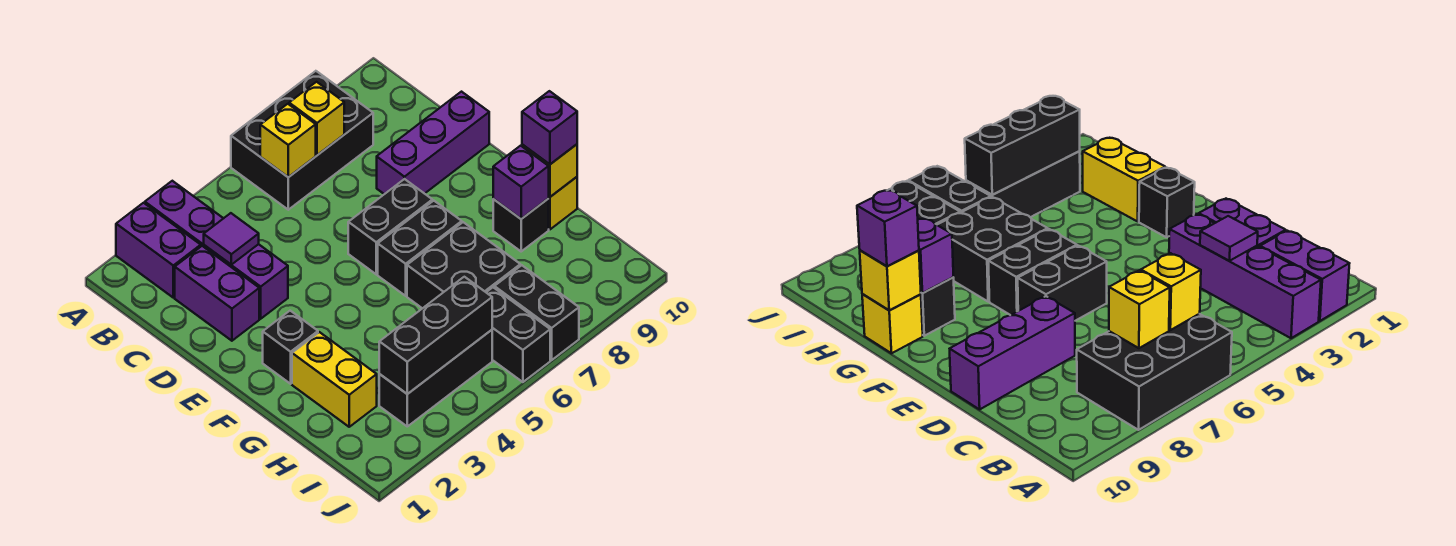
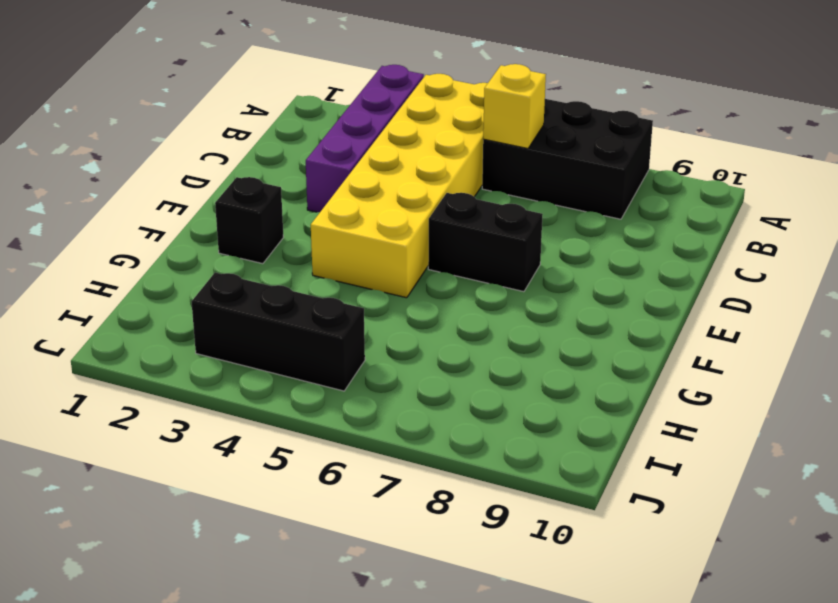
yellow 2x6 brick [311,74,488,298] -> none
none -> purple 1x2 brick [116,203,201,298]
none -> purple 1x2 brick [175,246,259,341]
none -> purple 1x3 brick [377,92,489,194]

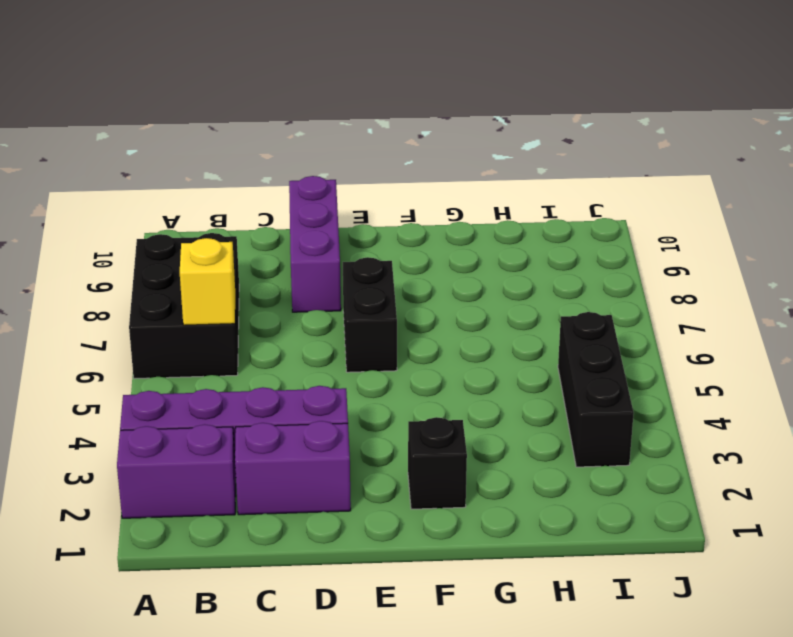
none -> black 1x2 brick [378,201,462,296]
none -> yellow 1x2 brick [292,332,377,427]
none -> black 2x2 brick [407,222,520,308]

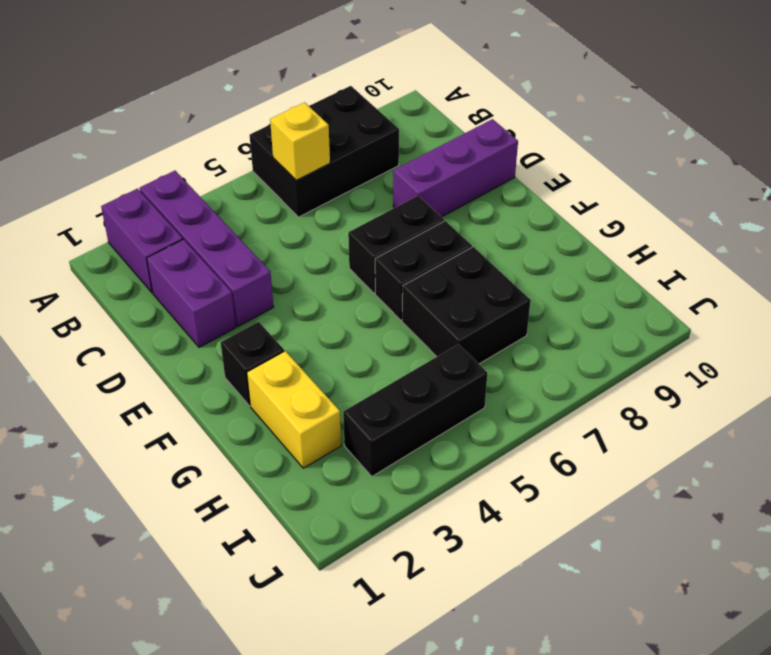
none -> black 1x1 brick [493,199,549,251]
none -> yellow 1x1 brick [548,177,577,229]
none -> black 1x2 brick [486,287,550,382]

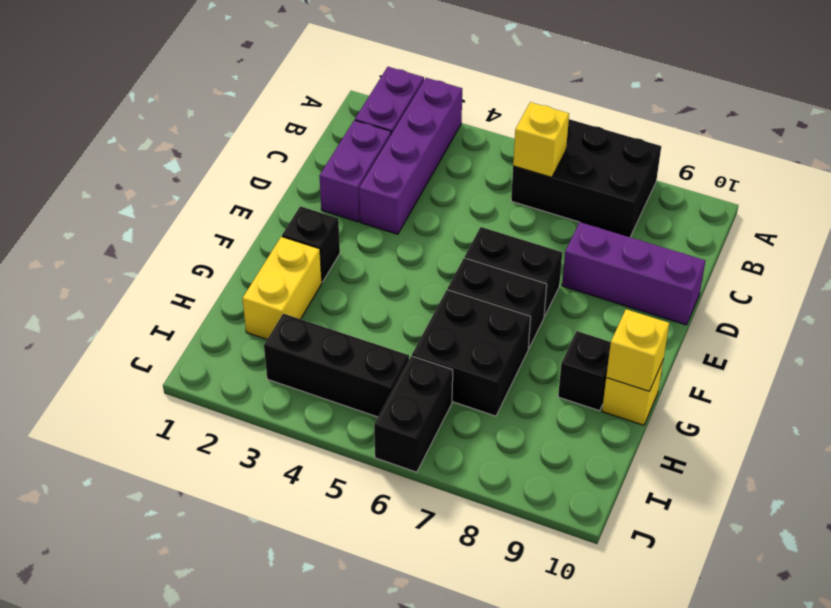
none -> black 1x2 brick [494,265,579,360]
none -> yellow 1x1 brick [289,82,344,155]
none -> purple 1x1 tile [204,213,259,265]

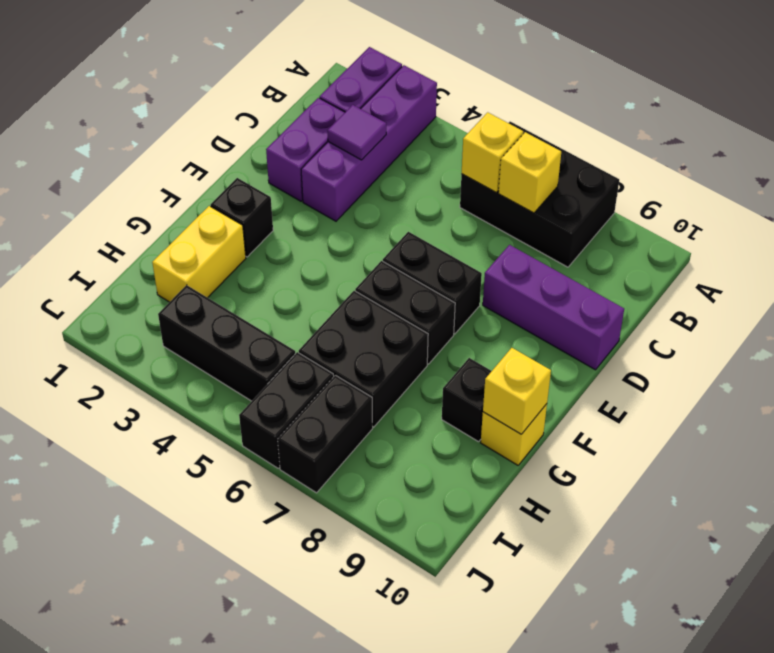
none -> purple 1x1 brick [493,146,549,219]
none -> black 1x3 brick [379,277,492,394]
none -> purple 1x1 brick [522,91,577,164]

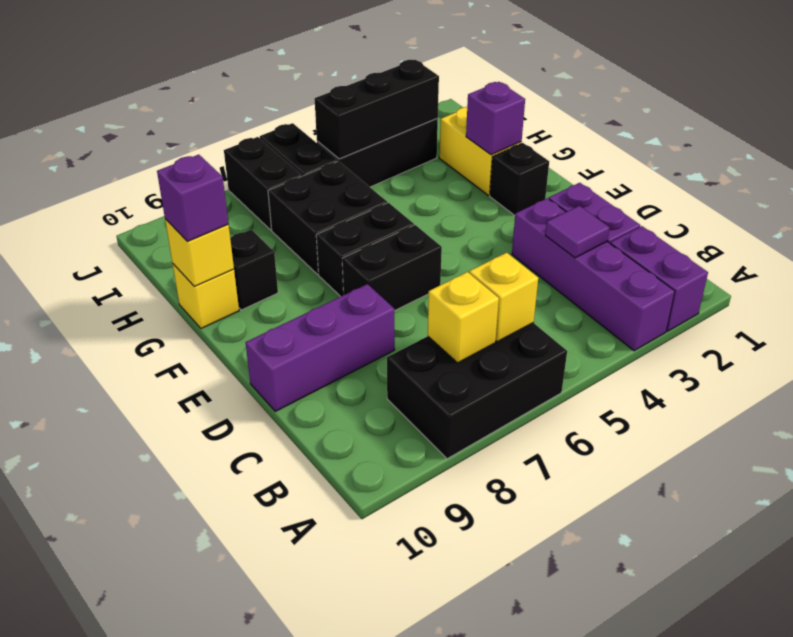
purple 1x1 brick [466,82,525,155] -> purple 1x1 brick moved to [493,146,549,219]

